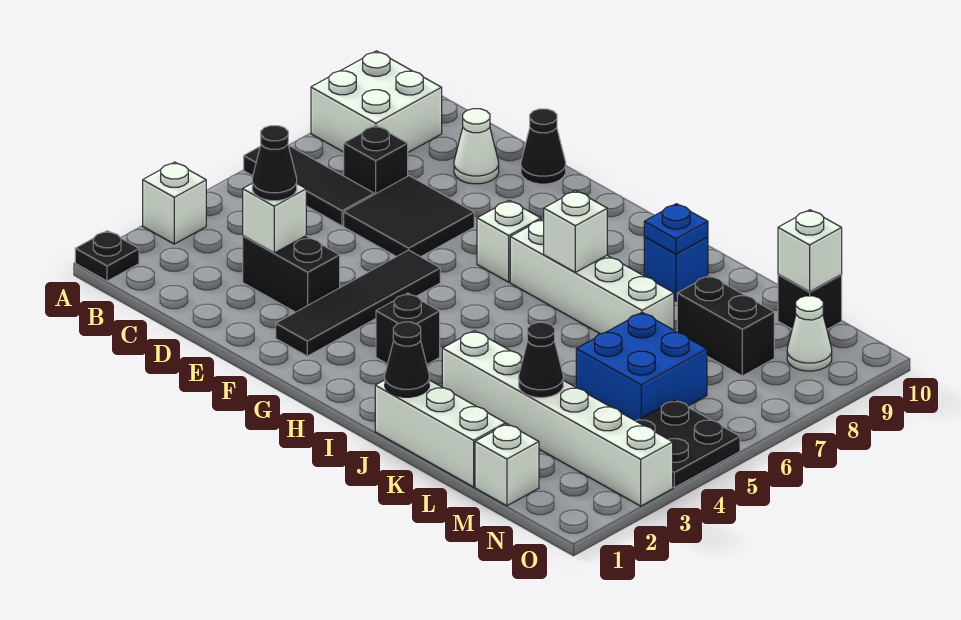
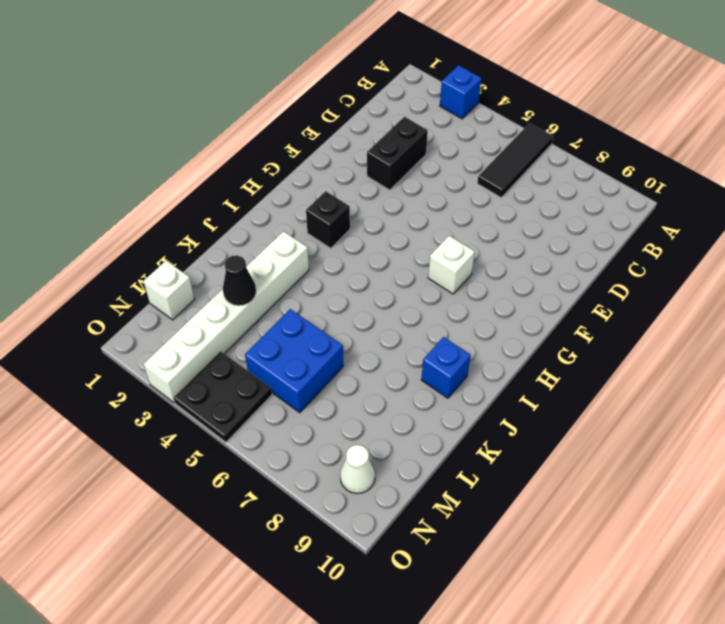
blue 1x1 brick [440,65,482,119] -> white 1x1 brick [143,162,206,244]
none -> black 1x1 plate [75,231,139,281]
none -> white 2x2 brick [311,51,442,152]
none -> black 1x1 brick [344,126,408,195]

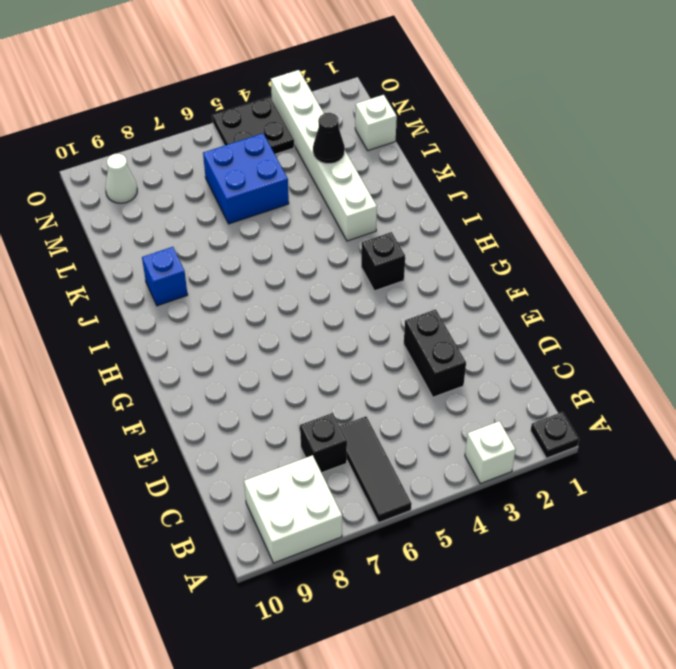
none -> black 2x2 tile [344,176,474,257]
none -> white 1x1 cone [454,109,499,184]
none -> black 1x1 cone [521,109,566,184]

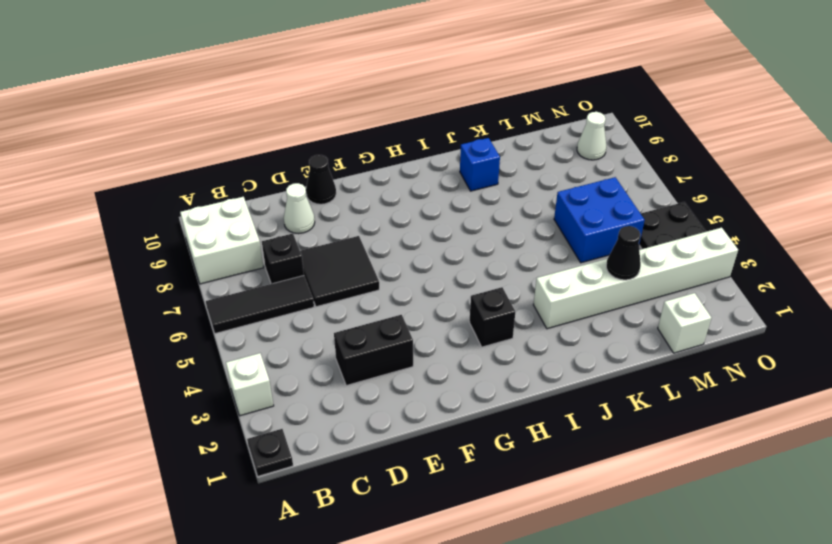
none -> black 1x4 tile [276,250,440,356]
none -> white 1x1 brick [477,200,541,282]
none -> white 1x4 brick [510,219,674,334]

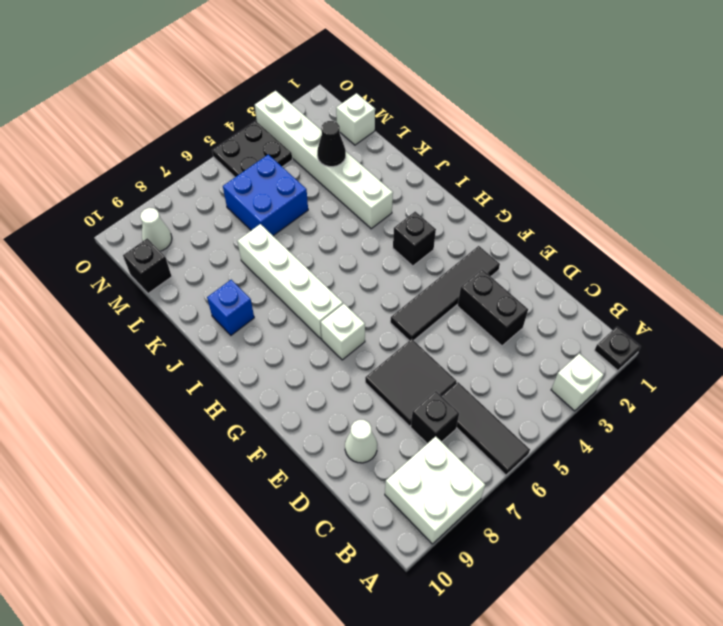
none -> black 1x1 cone [521,109,566,184]
none -> white 1x3 brick [375,380,506,487]
none -> black 1x2 brick [677,275,774,376]

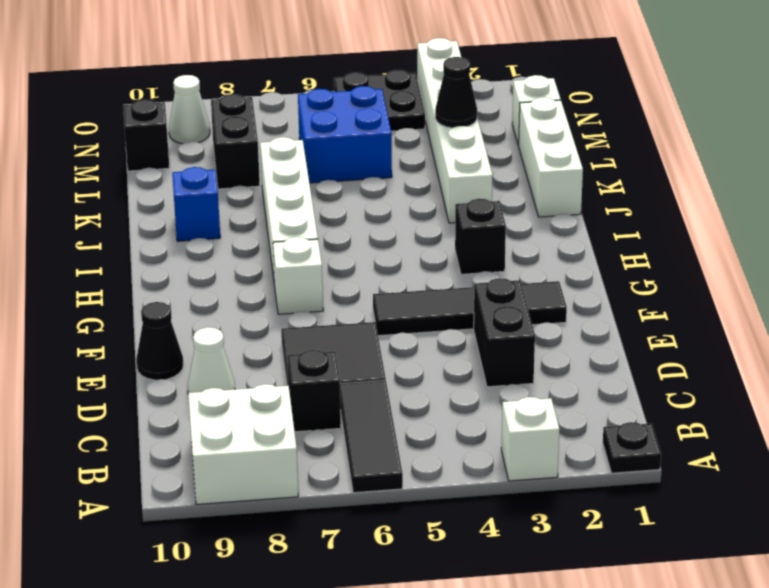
none -> white 1x1 brick [243,184,306,253]
none -> white 1x1 brick [544,191,607,272]
none -> black 1x1 cone [385,322,429,397]

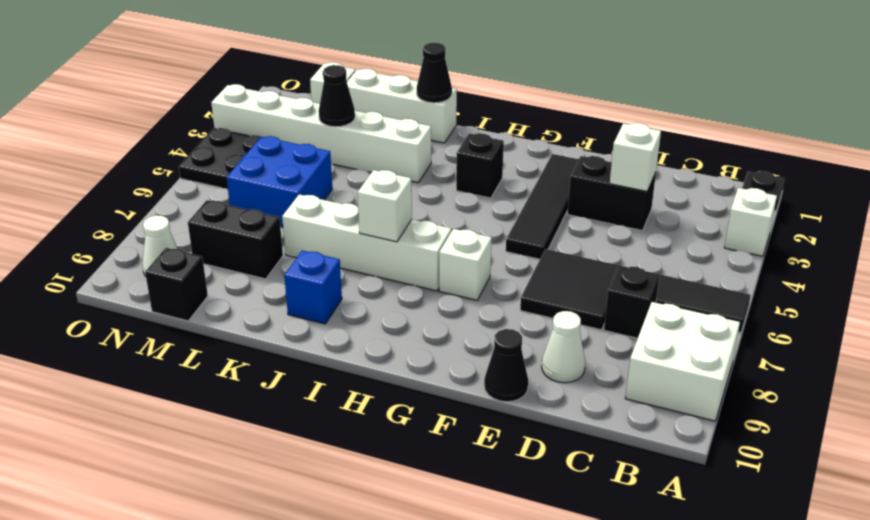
none -> blue 1x1 plate [644,204,708,254]
none -> white 1x1 brick [778,210,842,292]
none -> black 1x1 cone [252,126,297,201]

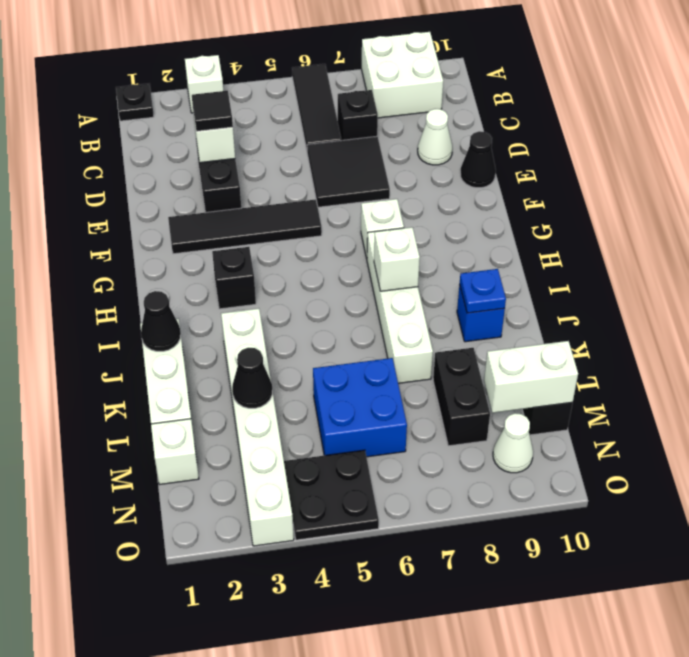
black 1x1 tile [192,91,233,131] -> black 1x1 cone [252,126,297,201]
white 1x2 brick [484,341,578,413] -> white 1x1 brick [778,210,842,292]

